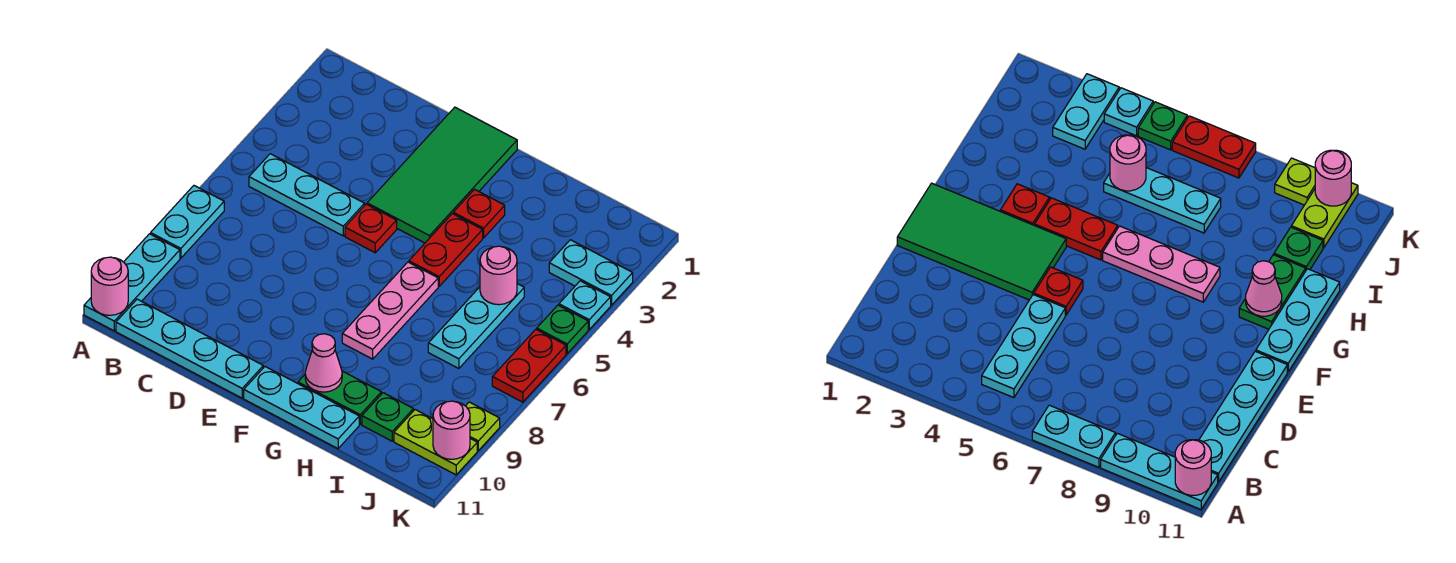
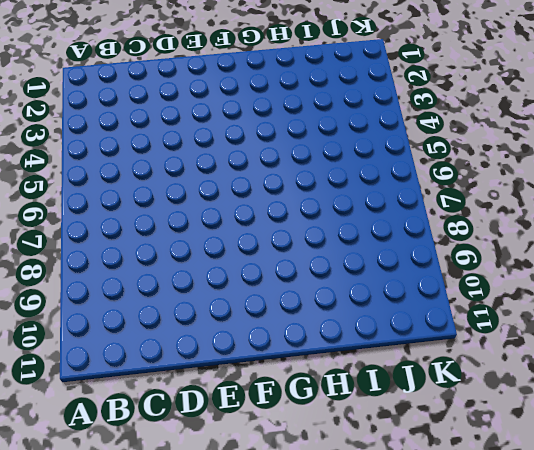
none -> cyan 1x2 plate [151,186,224,258]
none -> cyan 1x3 plate [84,234,180,331]
none -> cyan 1x3 plate [249,154,365,236]

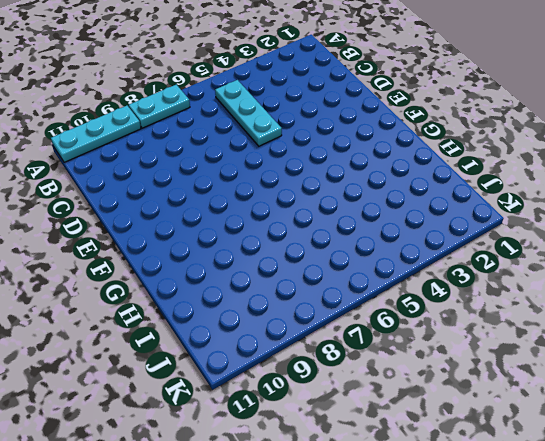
none -> cyan 1x4 plate [116,299,263,398]
none -> green 2x4 tile [367,107,517,243]
none -> red 1x1 plate [345,204,397,253]

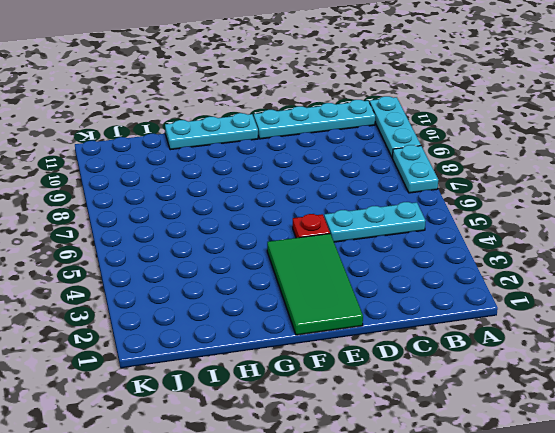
none -> red 1x1 plate [453,189,505,238]
none -> red 1x2 plate [409,214,483,286]
none -> pink 1x3 plate [342,262,438,359]

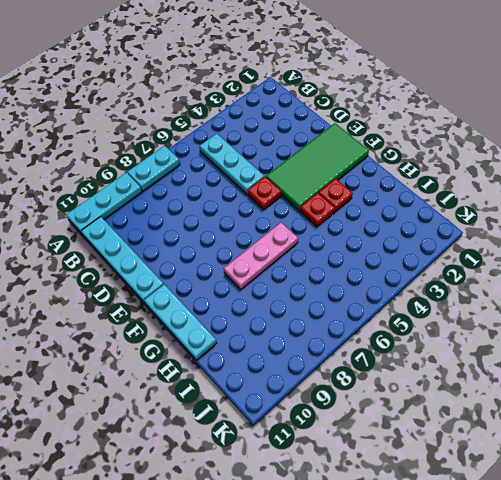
red 1x1 plate [300,193,335,227] -> red 1x2 plate [409,214,483,286]
none -> green 1x2 plate [298,371,381,424]
none -> cyan 1x3 plate [428,284,524,369]
none -> green 1x1 plate [362,393,413,441]

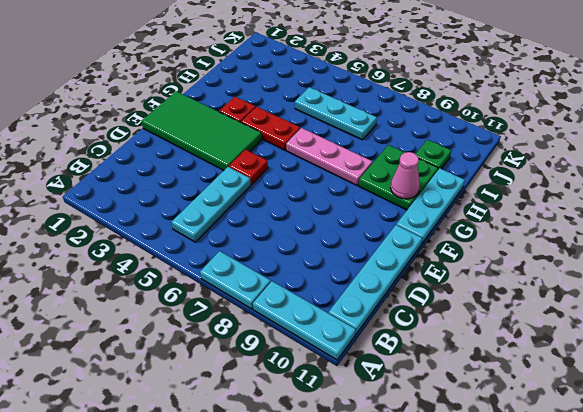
green 2x2 plate [359,145,438,210] -> green 1x2 plate [298,371,381,424]
none -> cyan 1x2 plate [549,240,633,305]
none -> lime 1x2 plate [394,410,477,475]
none -> cyan 1x1 plate [559,281,611,329]

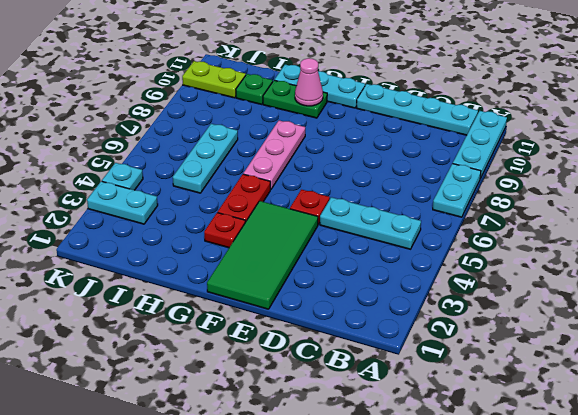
none -> green 1x1 plate [537,305,588,354]
none -> red 1x2 plate [492,329,566,402]
none -> lime 1x1 plate [466,402,500,450]

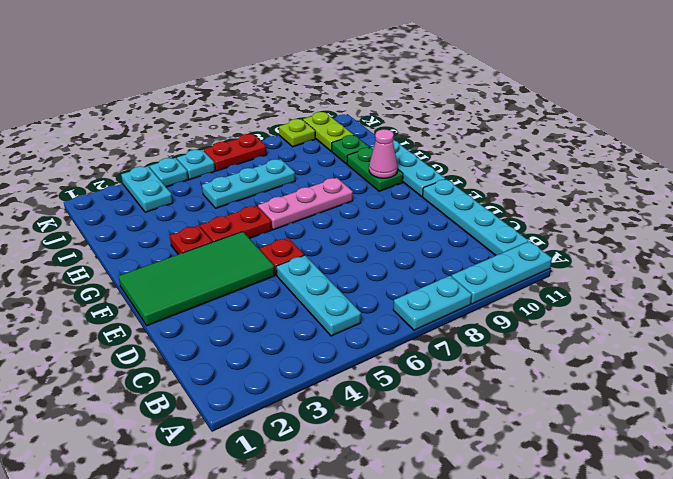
cyan 1x1 plate [177,150,215,179] -> green 1x1 plate [537,305,588,354]
none -> pink 1x1 round brick [91,257,128,315]
none -> pink 1x1 round brick [480,246,517,305]
none -> pink 1x1 round brick [433,401,470,459]

